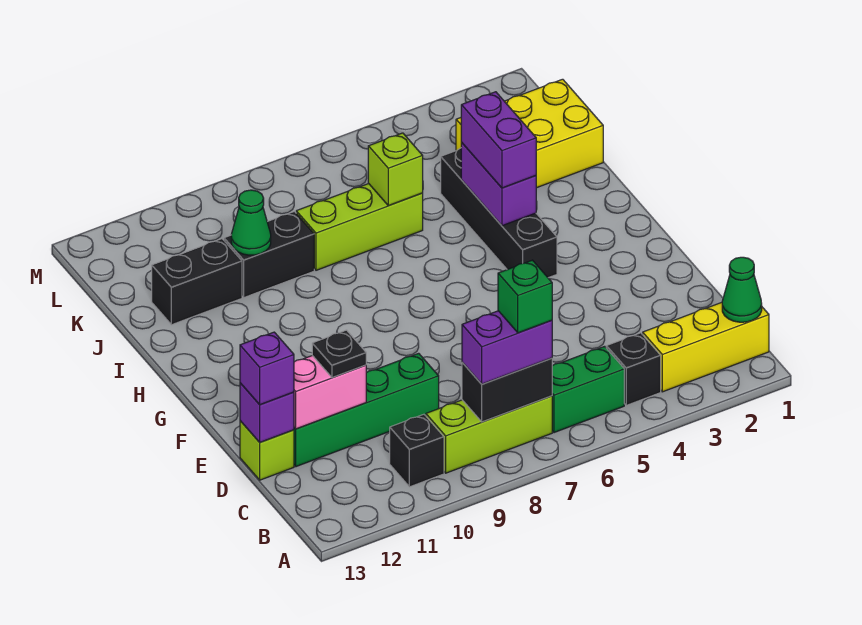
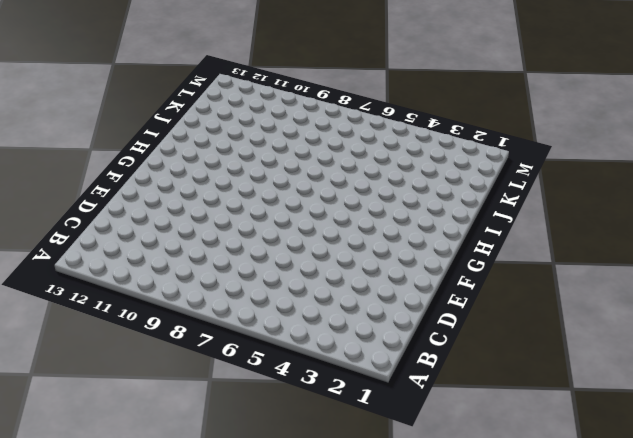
none -> yellow 1x3 brick [643,302,769,392]
none -> black 1x1 brick [606,333,661,405]
none -> green 1x2 brick [552,346,624,433]

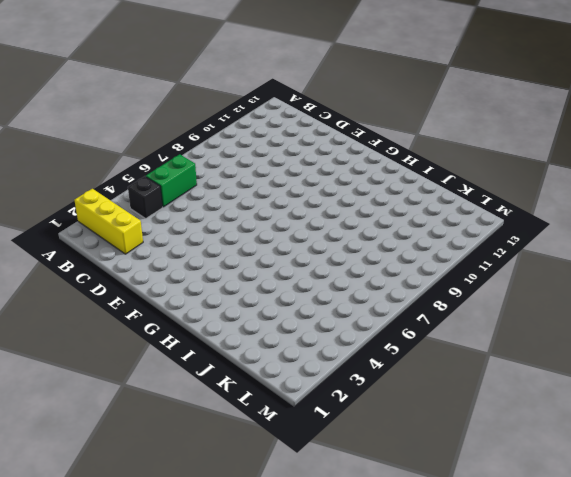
yellow 1x3 brick [75,189,143,254] -> yellow 1x3 brick turned to [643,302,769,392]
none -> lime 1x3 brick [426,396,552,473]
none -> black 1x1 brick [390,414,444,487]
none -> green 1x4 brick [294,353,439,467]

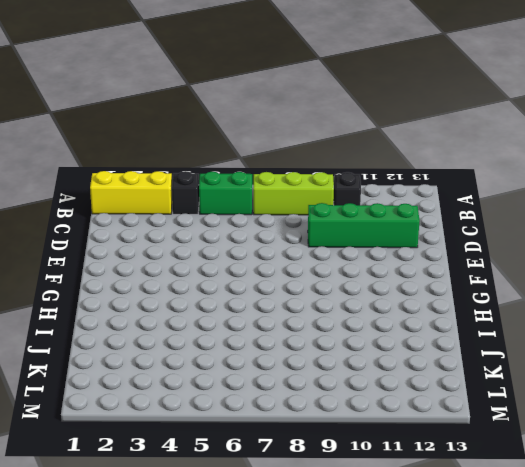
none -> lime 1x1 brick [240,421,294,480]
none -> black 1x4 brick [441,148,557,278]
none -> yellow 2x3 brick [456,79,603,188]

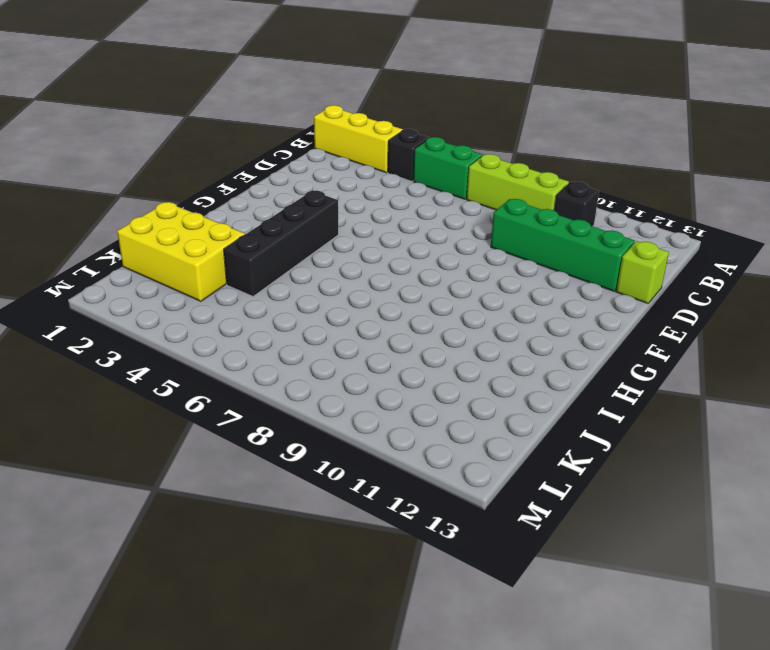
none -> lime 1x3 brick [296,184,423,270]
none -> black 1x2 brick [224,211,314,297]
none -> black 1x2 brick [152,239,242,325]

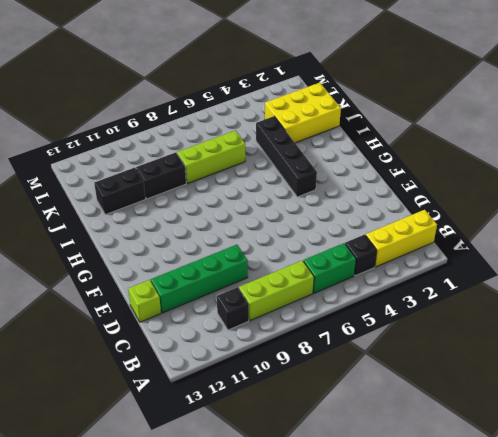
none -> green 1x1 cone [722,257,762,322]
none -> black 1x2 brick [462,358,552,422]
none -> pink 1x2 brick [294,356,366,429]

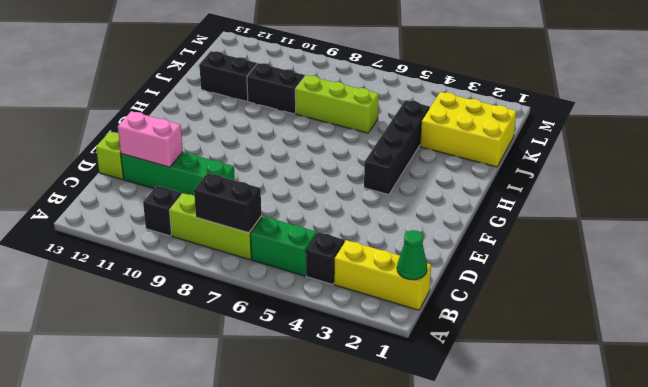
none -> purple 1x1 brick [240,383,294,442]
none -> purple 1x2 brick [461,143,536,226]
none -> lime 1x1 brick [368,133,423,205]

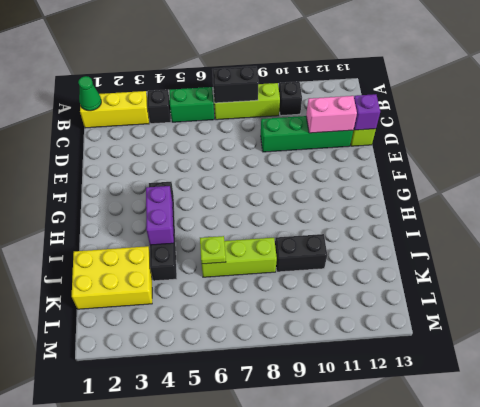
lime 1x1 plate [200,236,226,264] -> lime 1x1 brick [368,133,423,205]
none -> black 1x2 brick [152,239,242,325]
none -> green 1x1 cone [231,190,271,255]
none -> purple 1x2 brick [462,311,552,384]

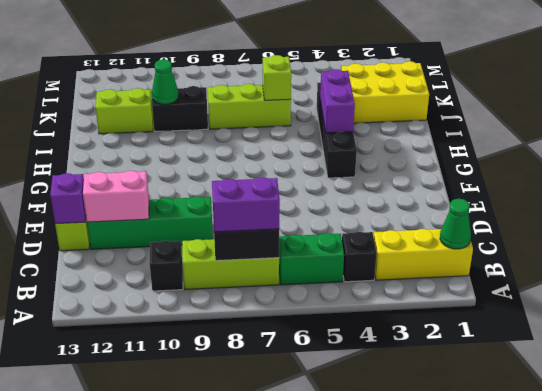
lime 1x2 brick [96,88,153,134] -> black 1x2 brick [152,239,242,325]
none -> black 1x1 plate [312,330,366,377]
none -> purple 1x1 brick [240,332,294,405]
none -> purple 1x2 brick [461,92,536,188]

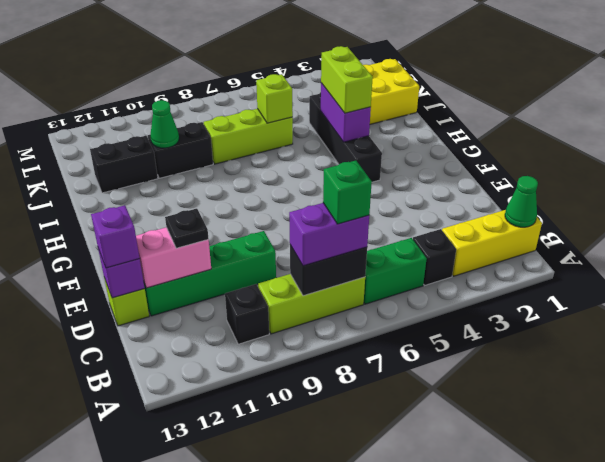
lime 1x2 brick [321,46,373,113] -> purple 1x2 brick [461,92,536,188]

